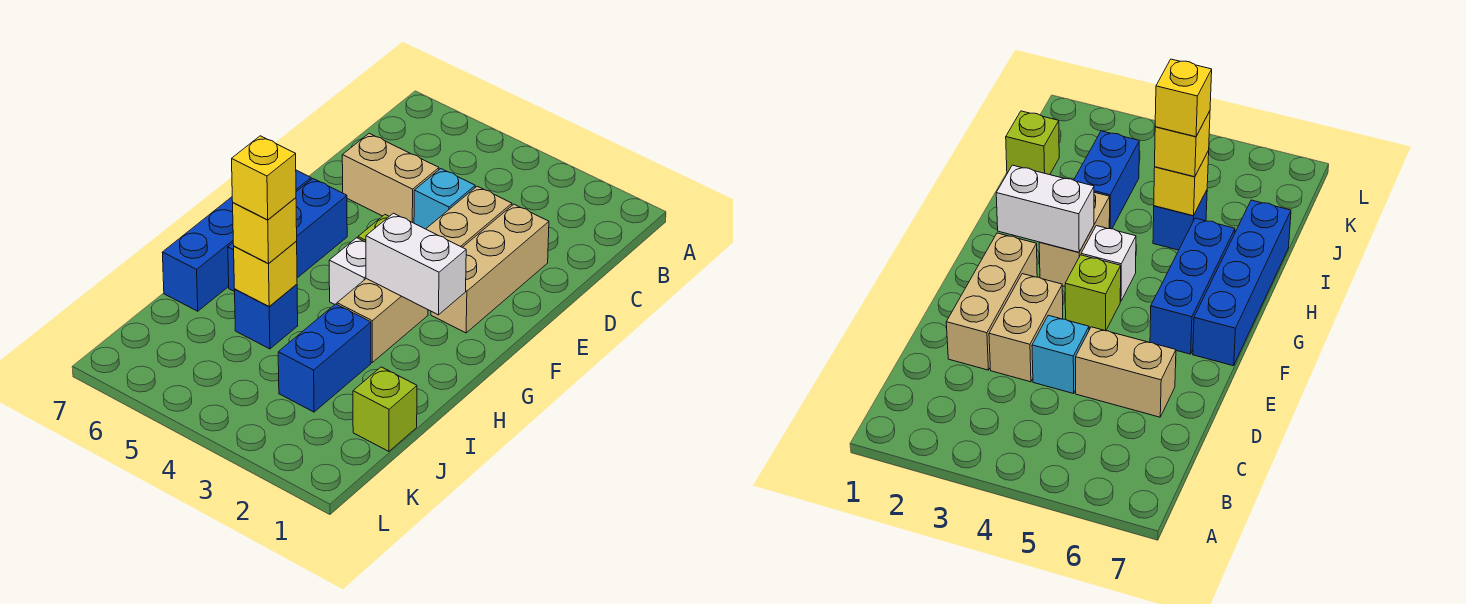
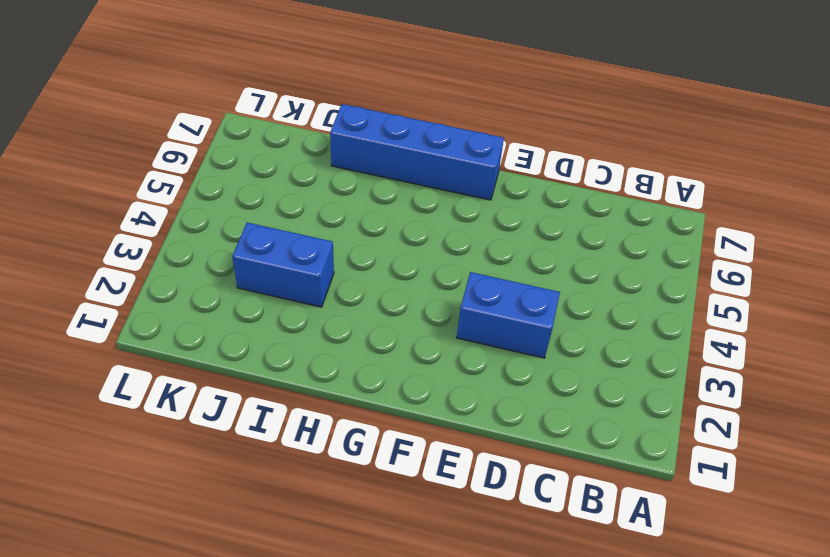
blue 1x2 brick [457,272,560,358] -> tan 1x2 brick [426,186,512,247]
none -> tan 1x3 brick [431,204,549,333]
none -> cyan 1x1 brick [414,169,475,229]
none -> tan 1x2 brick [342,133,439,223]

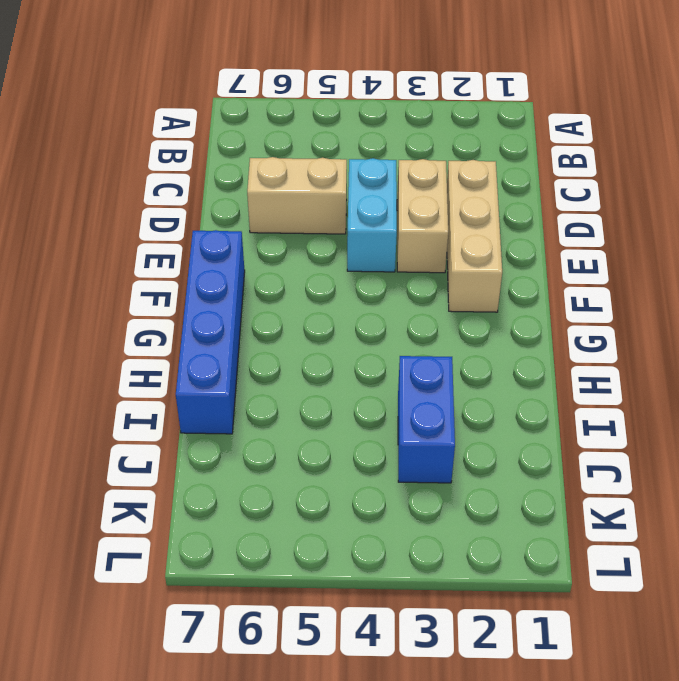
cyan 1x2 brick [347,158,397,272] -> cyan 1x1 brick [414,169,475,229]
none -> lime 1x1 brick [1065,255,1121,331]
none -> blue 1x3 brick [228,179,347,292]
none -> tan 1x2 brick [337,279,428,362]

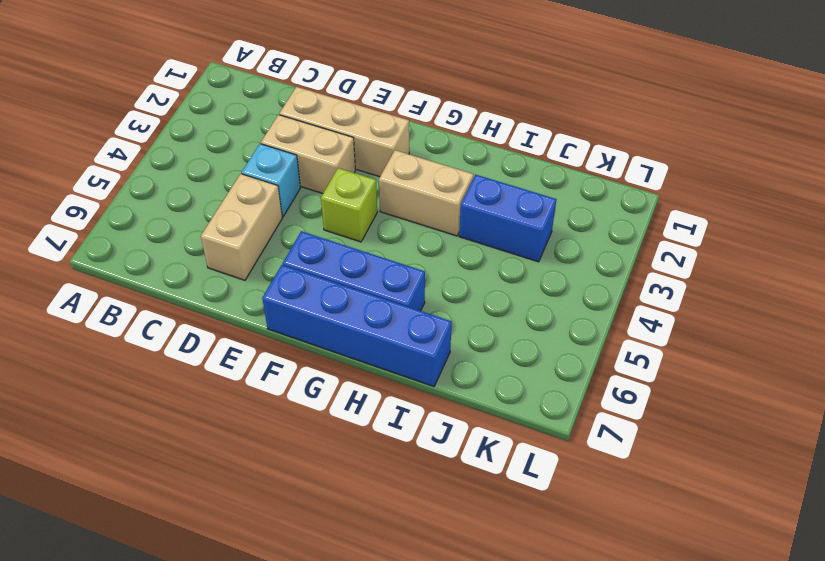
none -> white 1x1 brick [329,238,366,304]
none -> blue 1x1 brick [235,284,298,349]
none -> lime 1x1 brick [353,367,417,451]

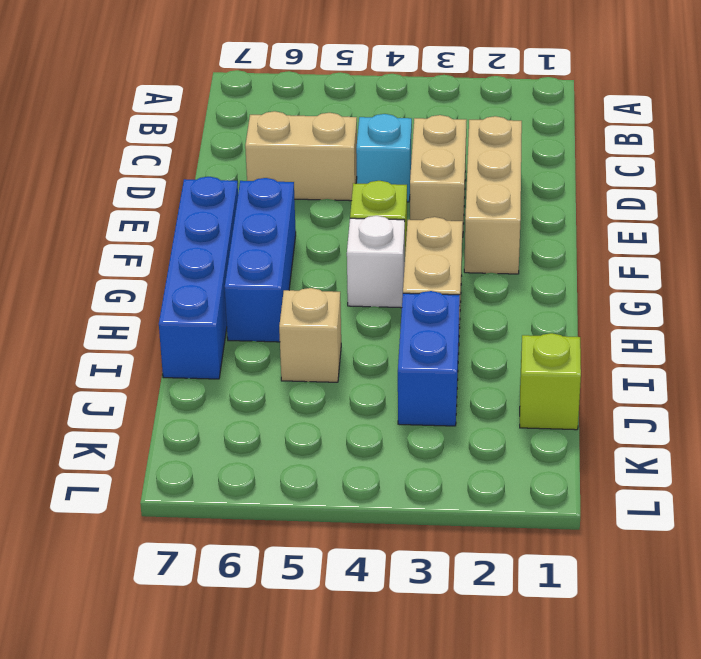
tan 1x1 brick [279,288,341,382] -> blue 1x1 brick [235,284,298,349]
none -> white 1x2 brick [366,213,466,315]
none -> yellow 1x1 brick [234,241,297,307]
none -> yellow 1x1 brick [233,198,297,264]

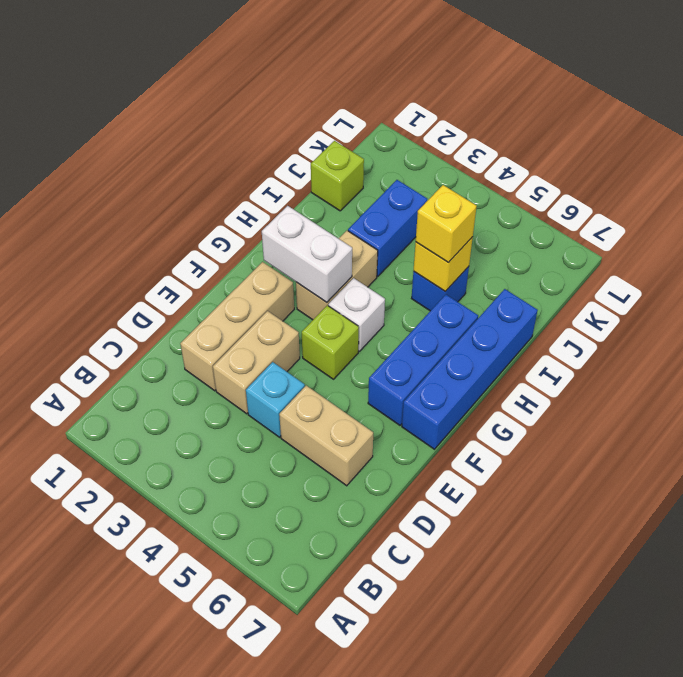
none -> yellow 1x1 brick [232,136,296,220]

